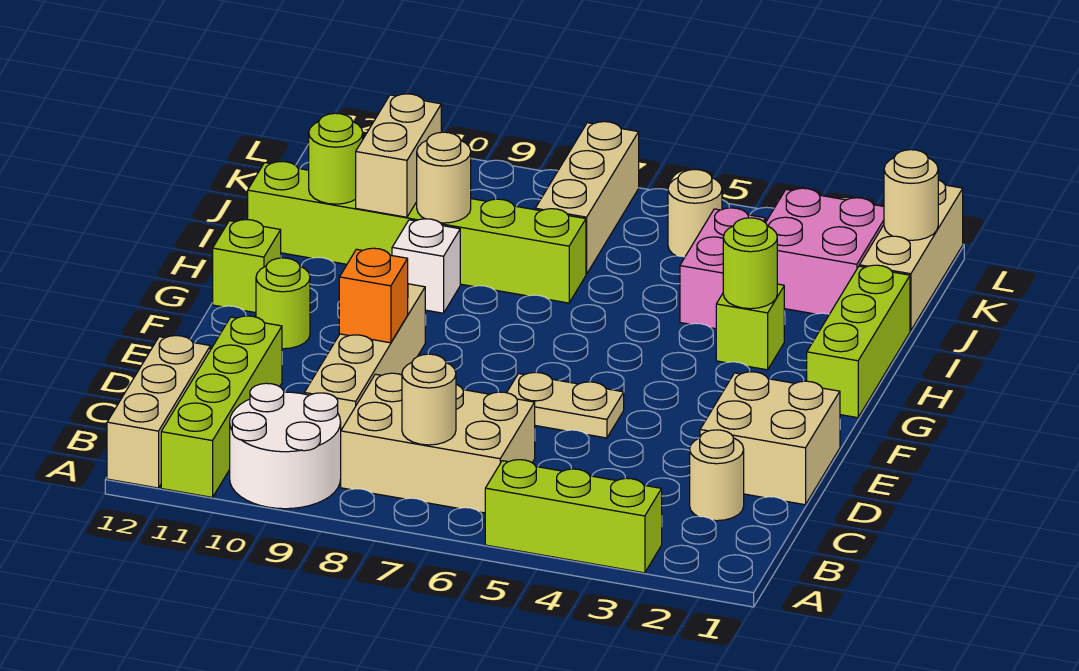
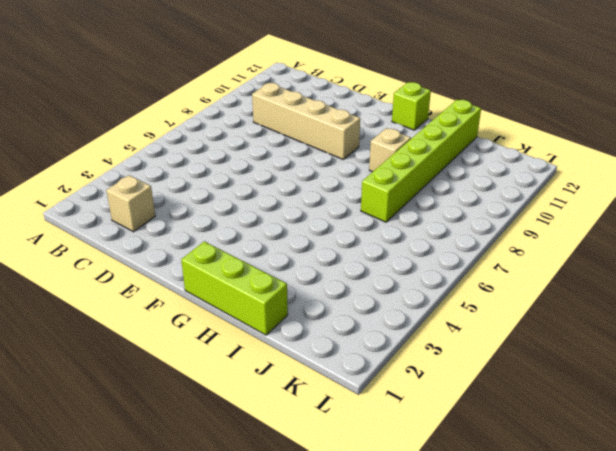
tan 1x1 brick [106,175,155,232] -> tan 1x1 round brick [690,430,744,521]
tan 1x1 brick [369,128,411,172] -> white 1x1 brick [392,219,460,313]
none -> lime 1x3 brick [485,460,662,573]
none -> white 2x2 round brick [230,383,341,509]
none -> lime 1x4 brick [161,316,282,497]

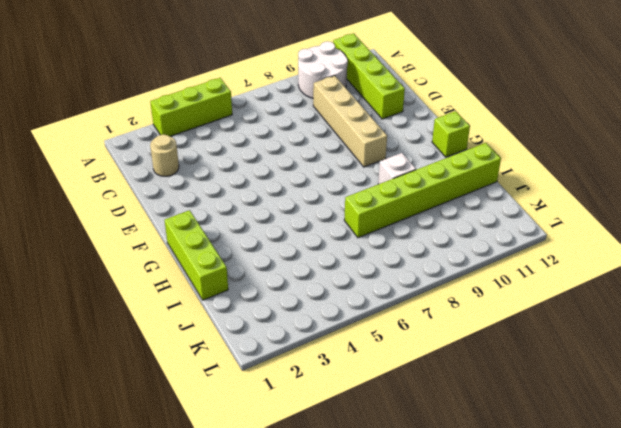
none -> tan 1x3 brick [107,336,210,488]
none -> tan 2x3 brick [341,373,535,513]
none -> tan 2x2 brick [700,372,840,505]

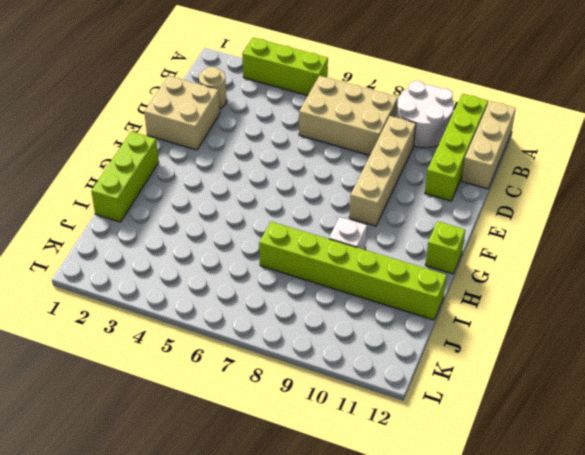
none -> tan 1x2 plate [507,372,624,438]
none -> lime 1x1 round brick [256,258,310,349]
none -> lime 1x1 brick [716,284,784,370]

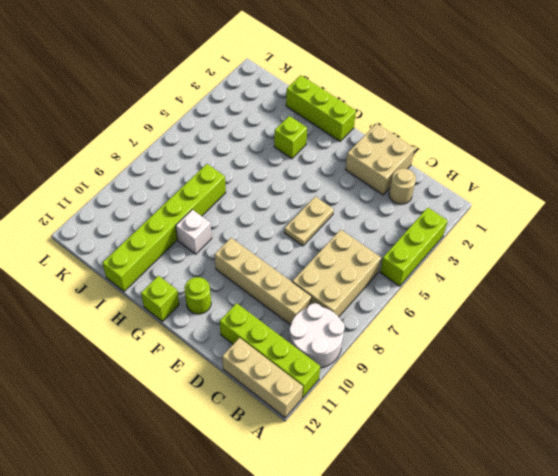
none -> pink 1x2 brick [680,208,766,329]
none -> tan 1x3 brick [859,180,963,331]
none -> pink 2x2 brick [766,188,884,314]

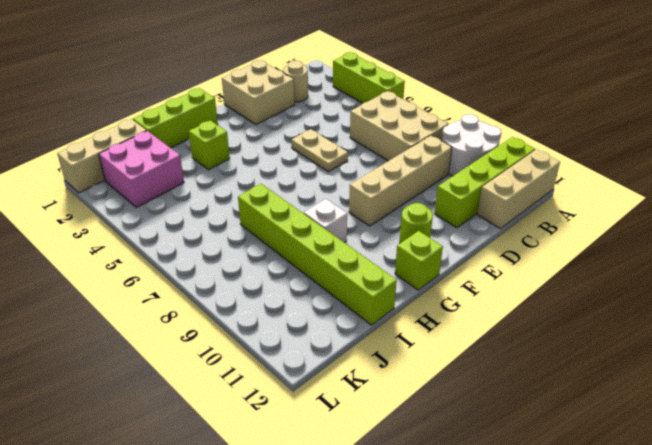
none -> pink 1x2 brick [680,208,766,329]
none -> tan 1x3 brick [535,122,639,274]
none -> tan 1x1 round brick [668,170,722,257]

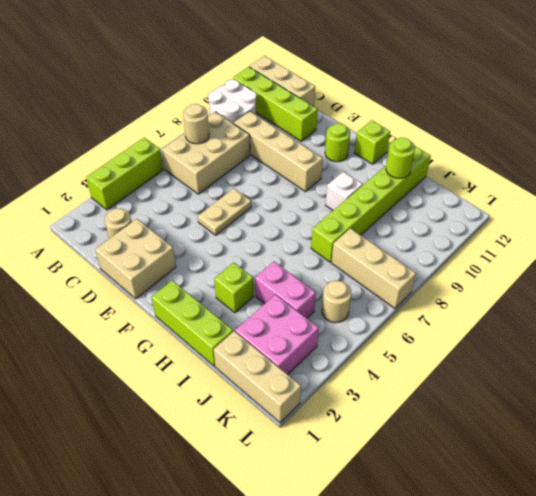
none -> orange 1x1 brick [339,248,408,343]
none -> lime 1x1 round brick [723,218,777,309]
none -> tan 1x1 round brick [417,132,471,223]

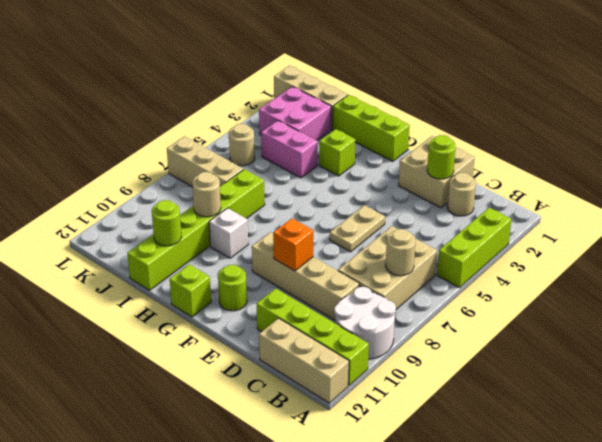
lime 1x1 round brick [427,135,456,179] -> lime 1x1 round brick moved to [723,218,777,309]
none -> tan 1x2 brick [356,94,441,217]
none -> tan 1x1 round brick [884,150,938,240]

